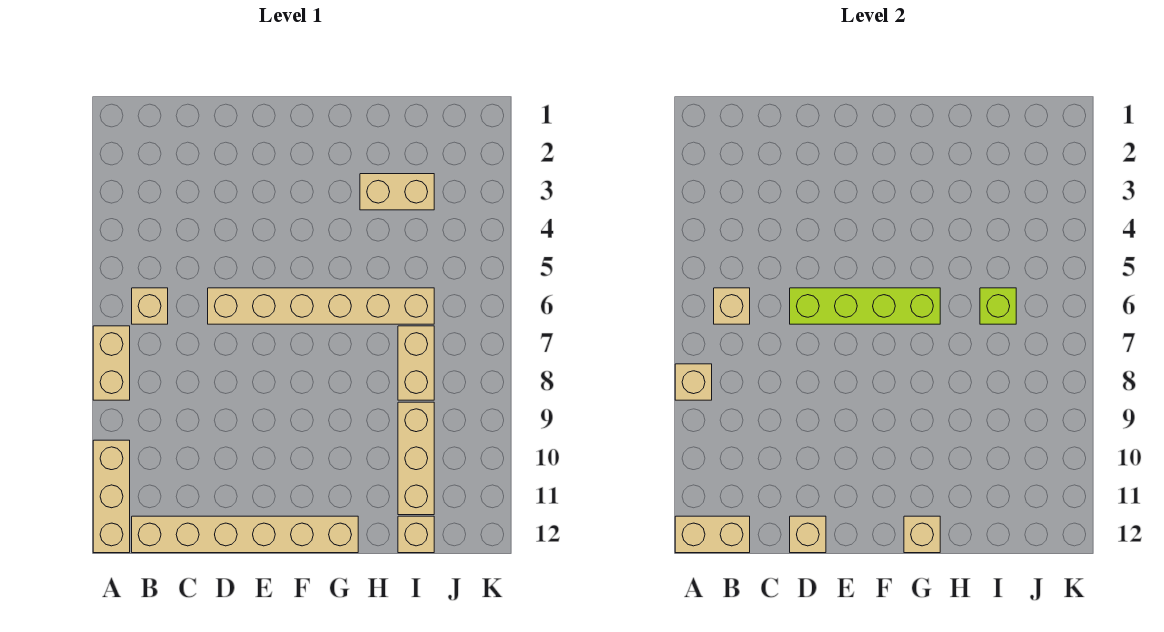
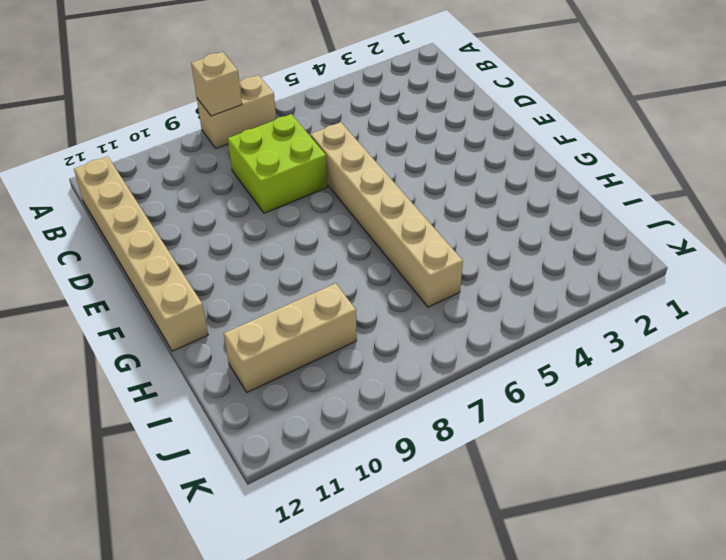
lime 2x2 brick [228,114,327,213] -> none
none -> tan 1x3 brick [93,440,130,553]
none -> tan 1x1 brick [132,288,168,324]
none -> tan 1x2 brick [360,174,434,210]

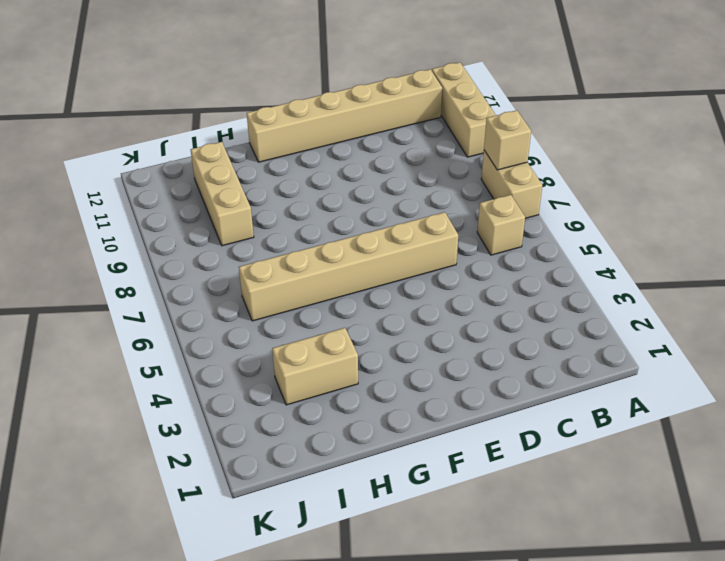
none -> tan 1x2 brick [398,326,434,400]
none -> tan 1x1 brick [398,516,434,553]
none -> tan 1x2 brick [675,516,750,553]

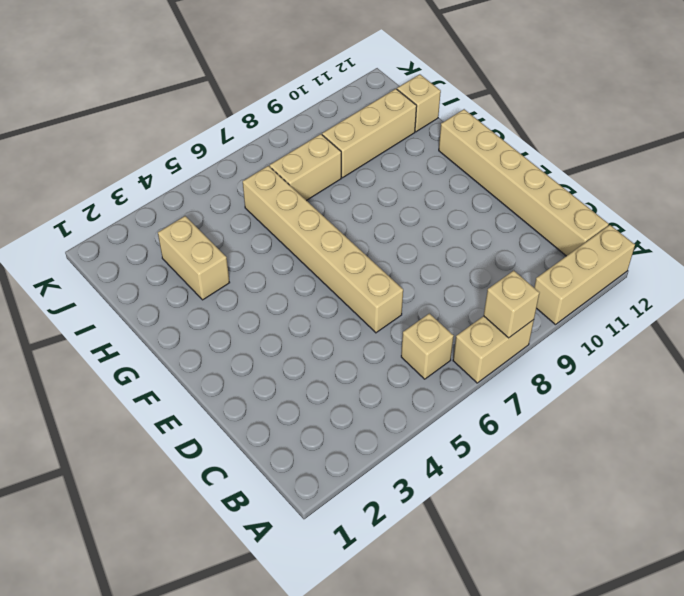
none -> tan 1x2 brick [675,516,750,553]
none -> tan 1x1 brick [714,288,750,324]
none -> lime 1x4 brick [790,288,940,324]

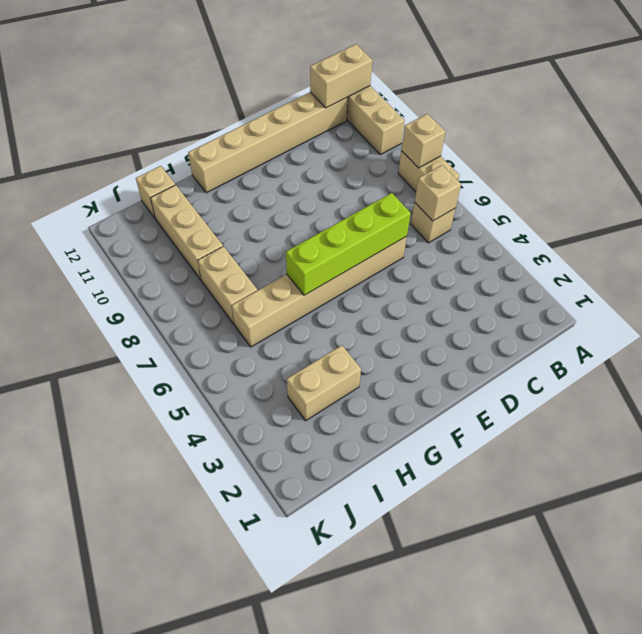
none -> tan 1x1 brick [790,516,826,553]
none -> tan 1x1 brick [904,516,940,553]
none -> lime 1x1 brick [980,288,1016,324]

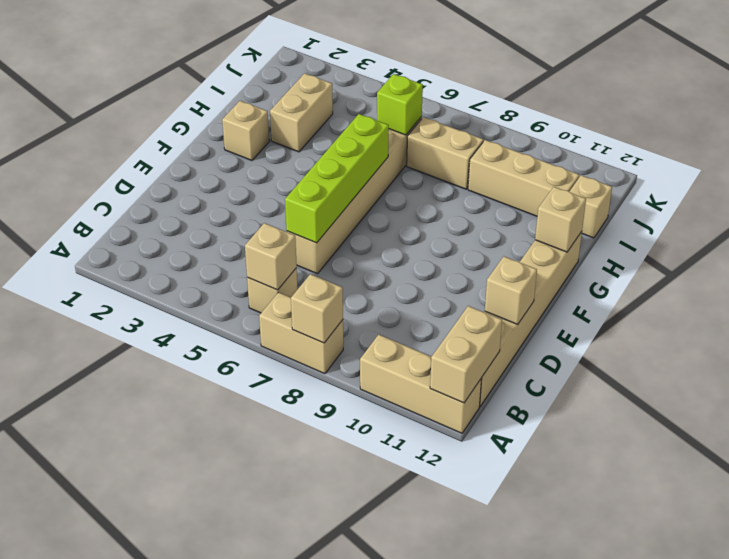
tan 1x1 brick [222,101,269,160] -> none

